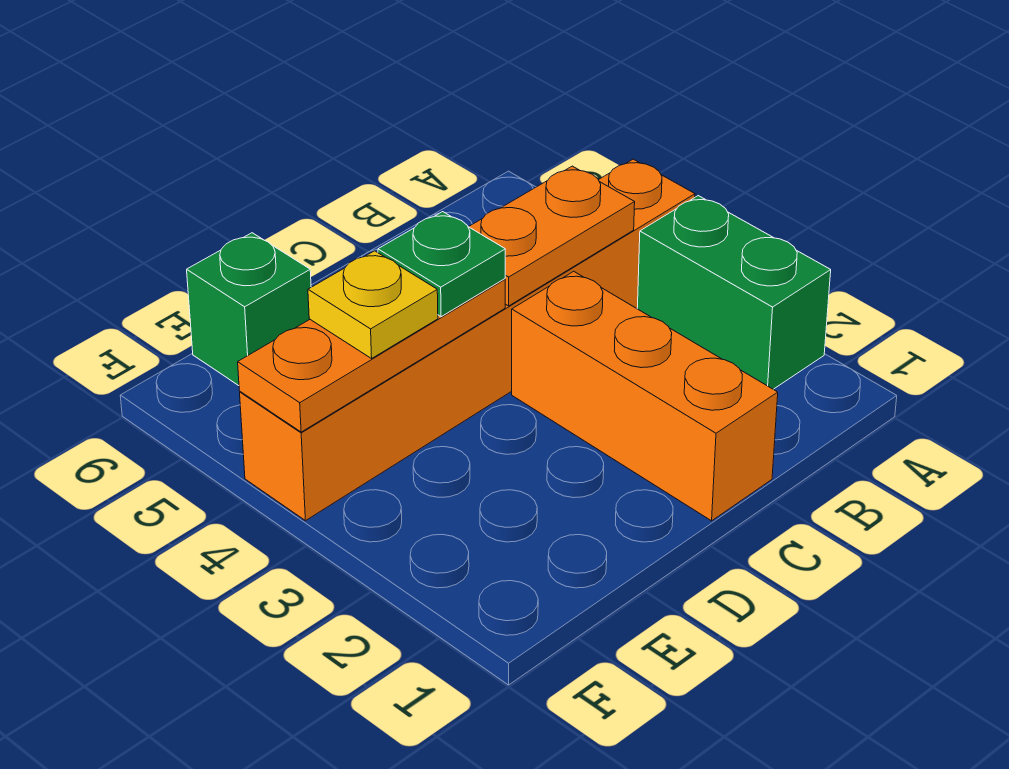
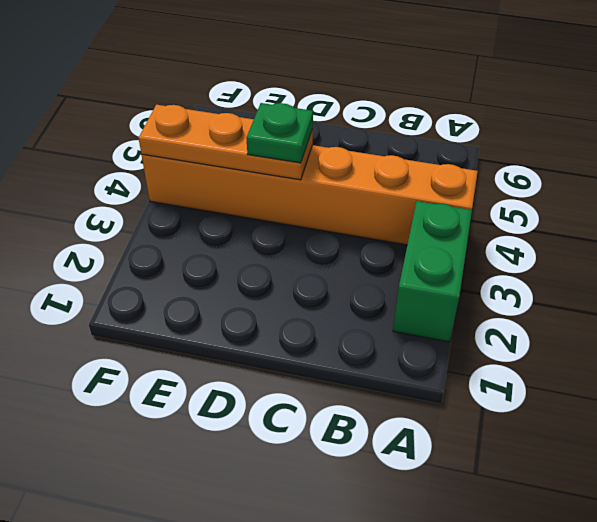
none -> orange 1x3 brick [512,271,778,521]
none -> green 1x1 brick [187,233,311,386]

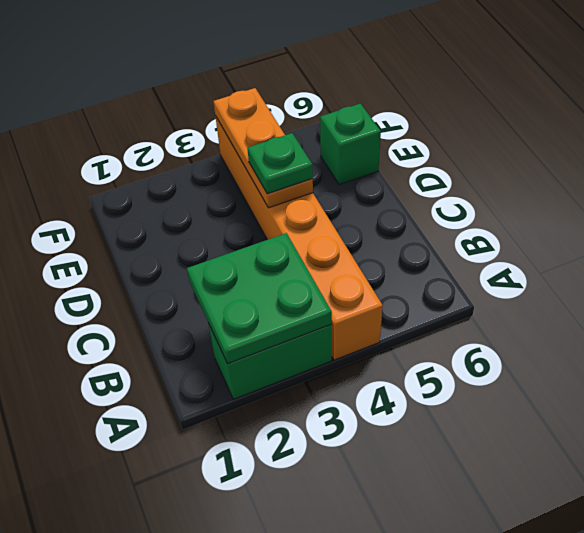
green 2x2 plate [187,233,332,364] -> none
none -> orange 1x3 brick [512,271,778,521]
none -> orange 1x2 plate [469,166,635,306]

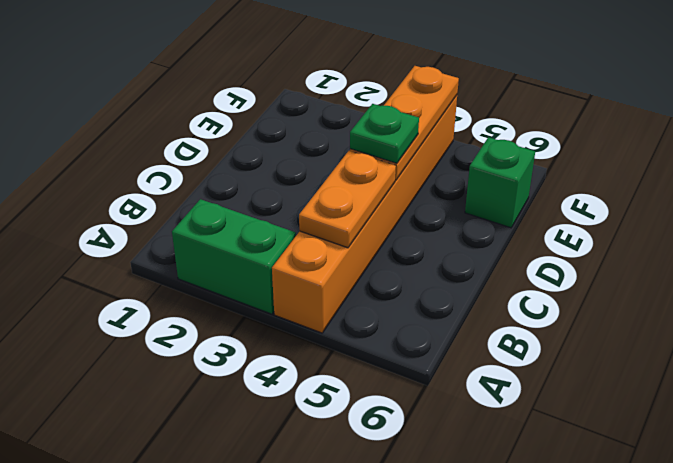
none -> orange 1x3 brick [512,271,778,521]
none -> yellow 1x1 plate [308,251,438,358]

